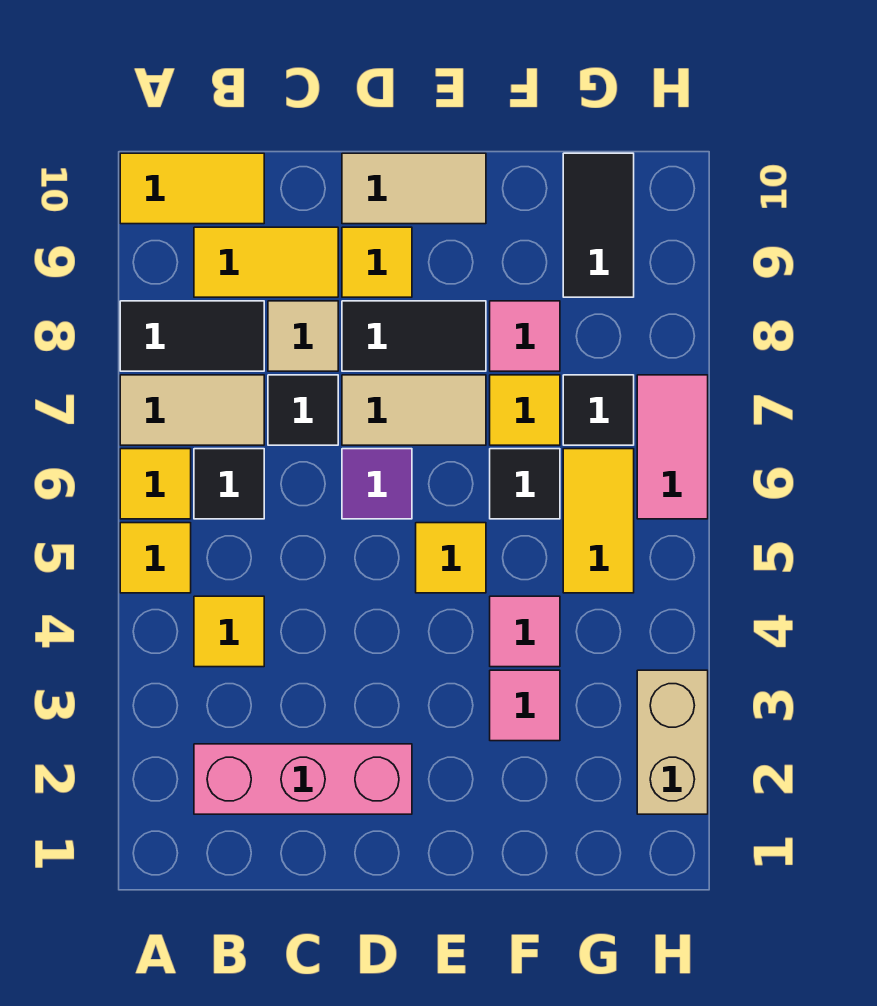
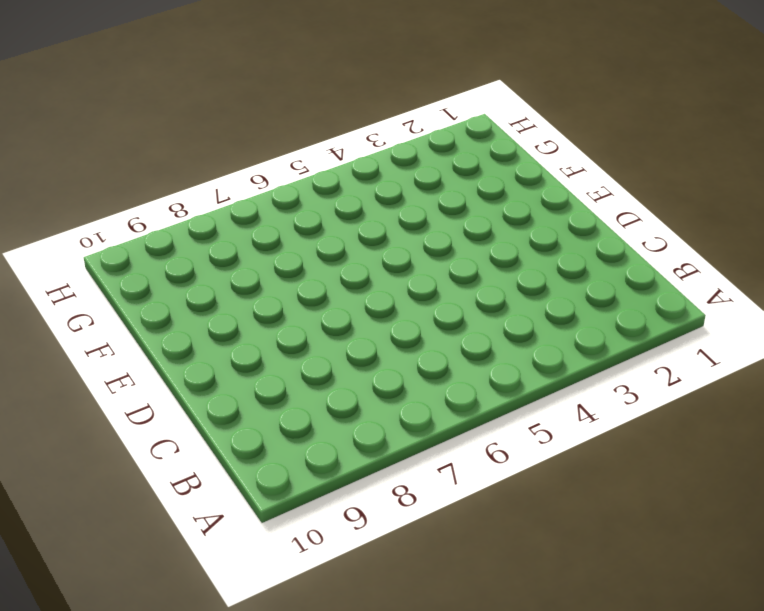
none -> yellow 1x1 tile [120,523,191,593]
none -> yellow 1x1 tile [120,449,191,519]
none -> tan 1x2 tile [120,375,264,445]

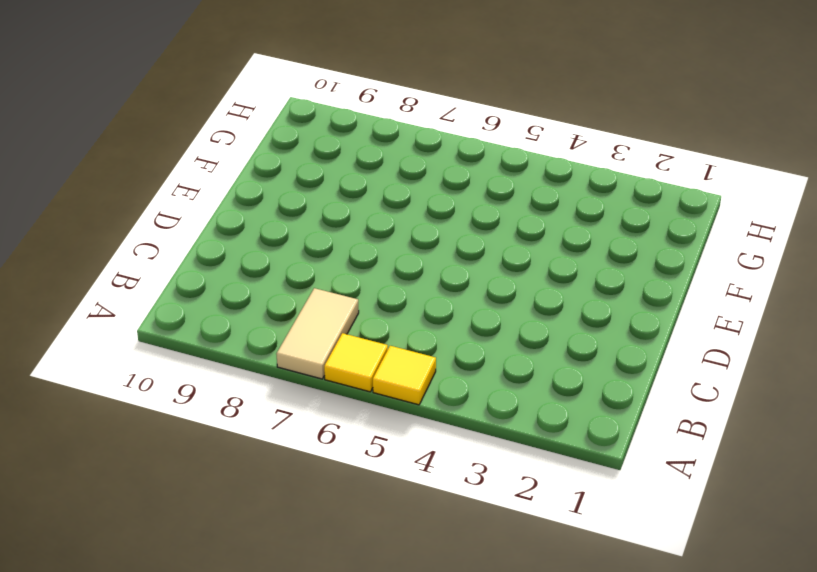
none -> black 1x2 tile [120,301,264,371]
none -> yellow 1x2 tile [120,153,264,224]
none -> pink 1x3 brick [194,744,412,814]

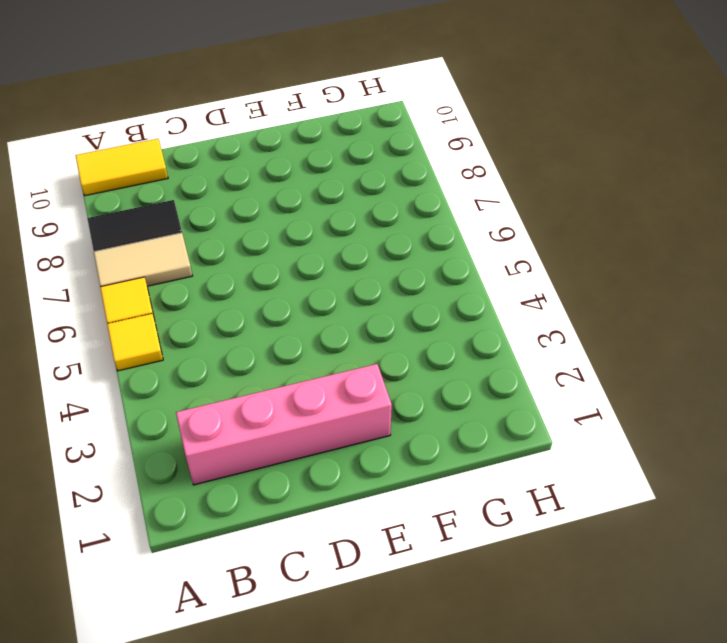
pink 1x4 brick [176,364,392,485] -> pink 1x3 brick [194,744,412,814]
none -> yellow 1x1 tile [194,596,264,667]
none -> black 1x1 tile [194,449,264,519]
none -> yellow 1x2 tile [194,227,338,297]

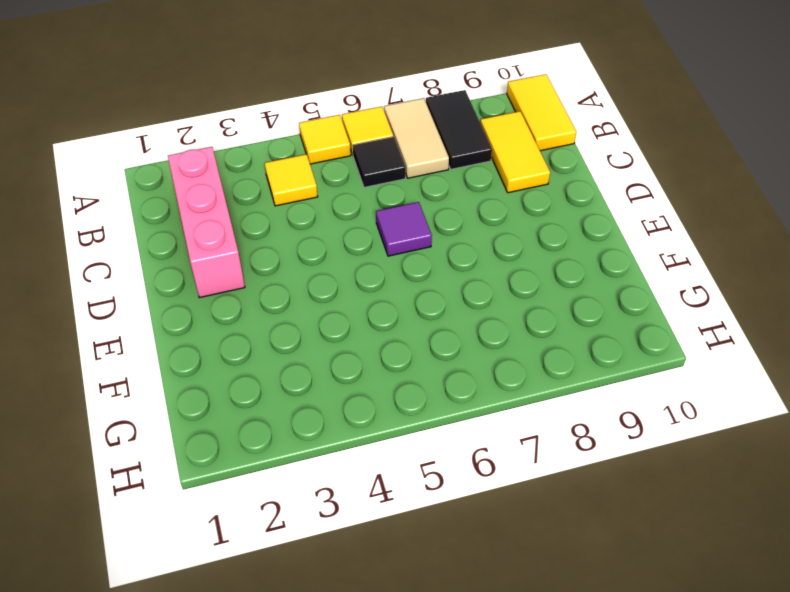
none -> black 1x1 tile [268,375,338,445]
none -> tan 1x1 tile [268,301,338,371]
none -> tan 1x2 tile [342,375,486,445]

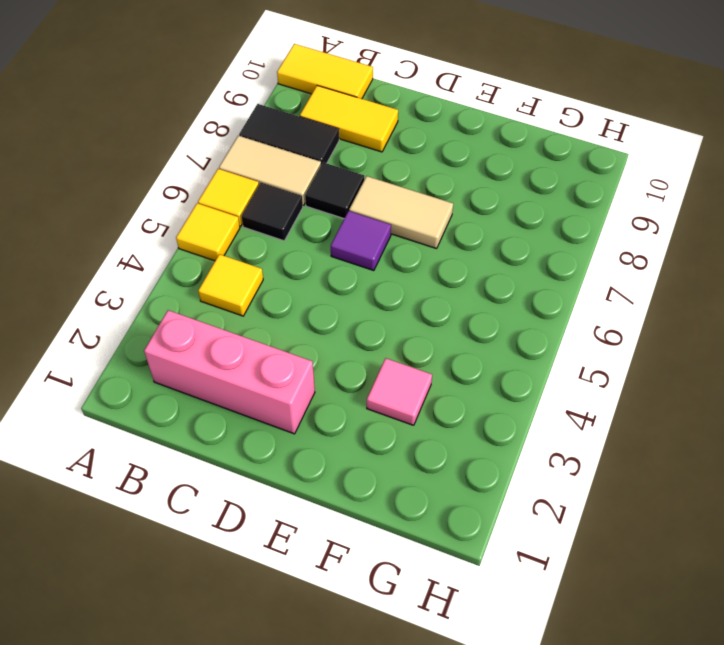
none -> tan 1x1 tile [268,301,338,371]
none -> black 1x2 tile [342,301,486,371]
none -> yellow 1x1 tile [342,227,412,297]

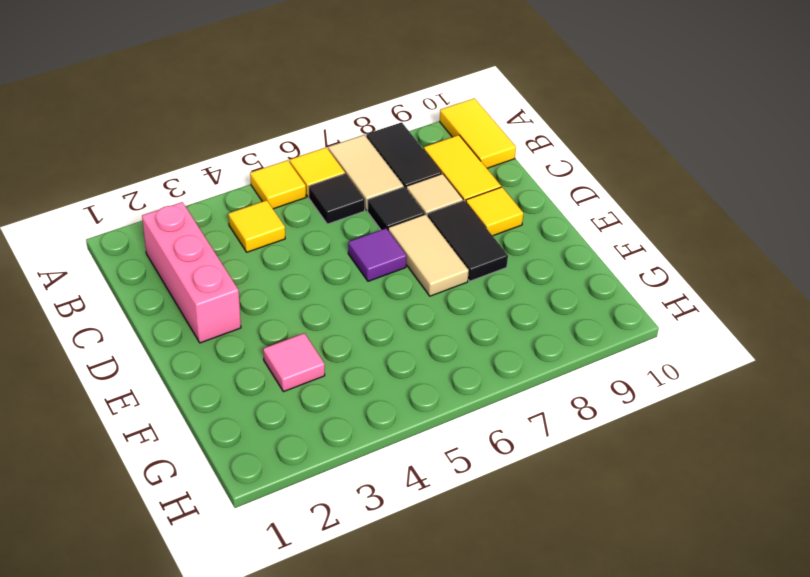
none -> tan 1x2 tile [342,153,486,224]
none -> yellow 1x1 tile [416,523,486,593]
none -> pink 1x1 tile [490,596,560,667]

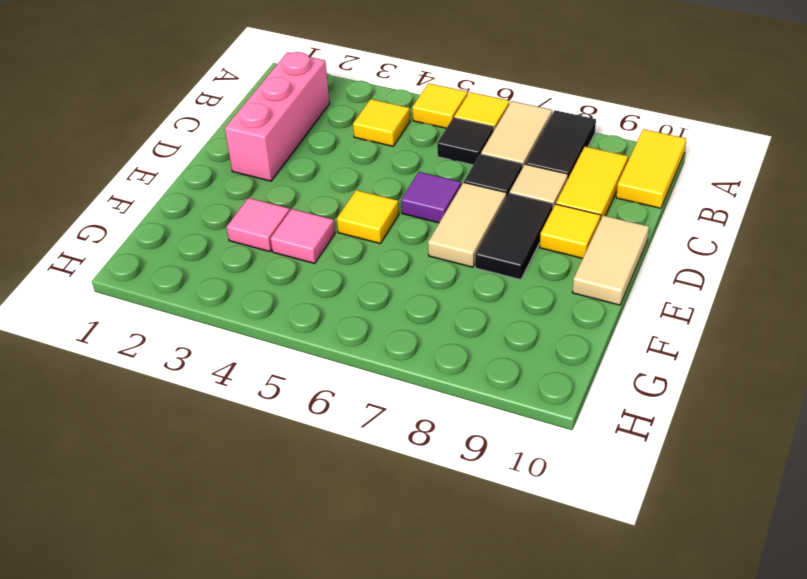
none -> black 1x1 tile [490,449,560,519]
none -> yellow 1x1 tile [490,375,560,445]
none -> pink 1x1 tile [490,301,560,371]

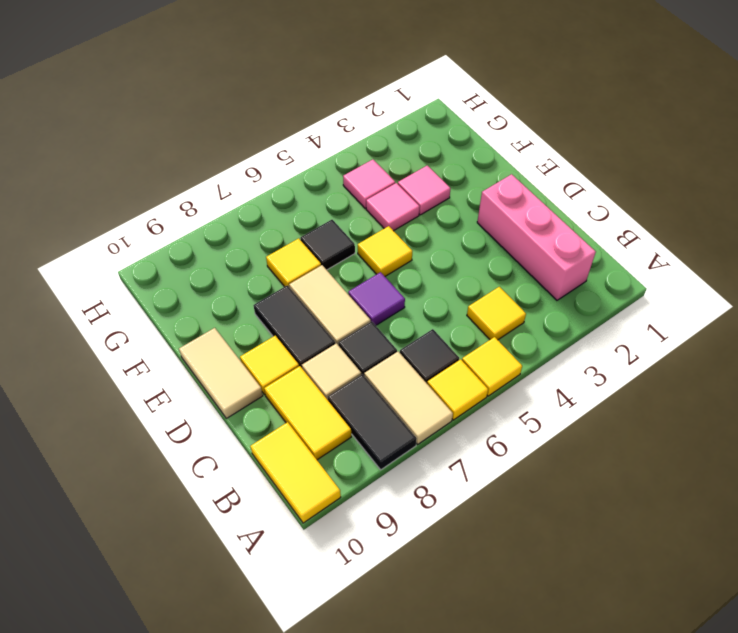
pink 1x1 tile [343,160,395,208] -> pink 1x1 tile moved to [490,301,560,371]
none -> yellow 1x2 tile [563,449,634,593]
none -> black 1x1 tile [563,375,634,445]
none -> black 1x2 tile [563,153,634,297]

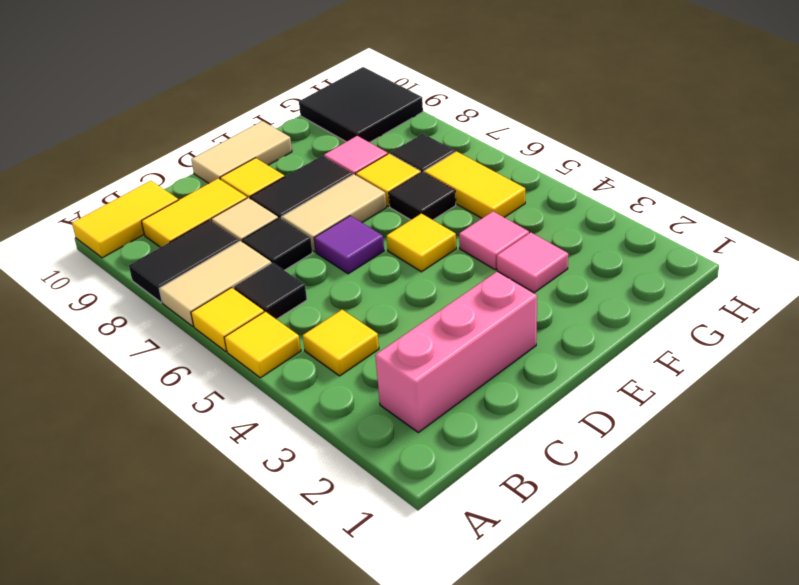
black 2x2 tile [299,67,423,143] -> black 1x2 tile [563,153,634,297]
none -> tan 1x2 brick [637,670,708,814]
none -> pink 1x2 tile [637,375,708,519]

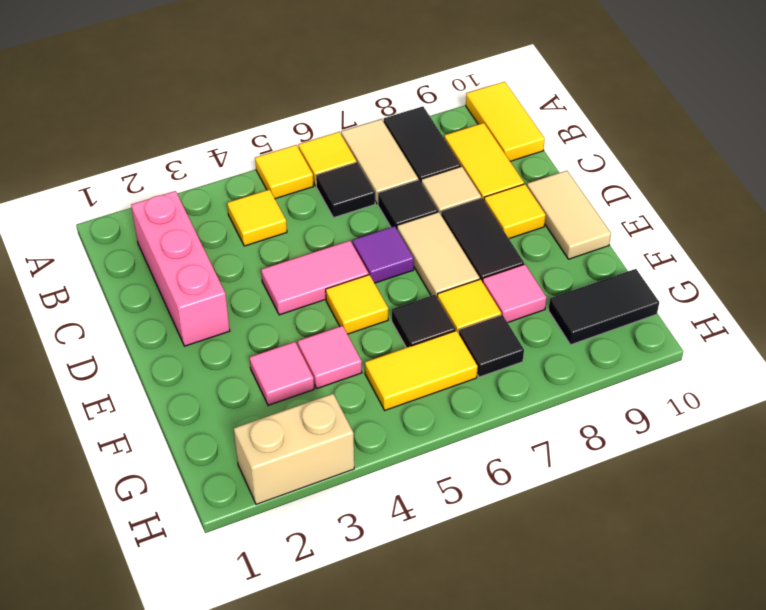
pink 1x2 tile [261,241,369,315] -> pink 1x2 tile moved to [637,375,708,519]

